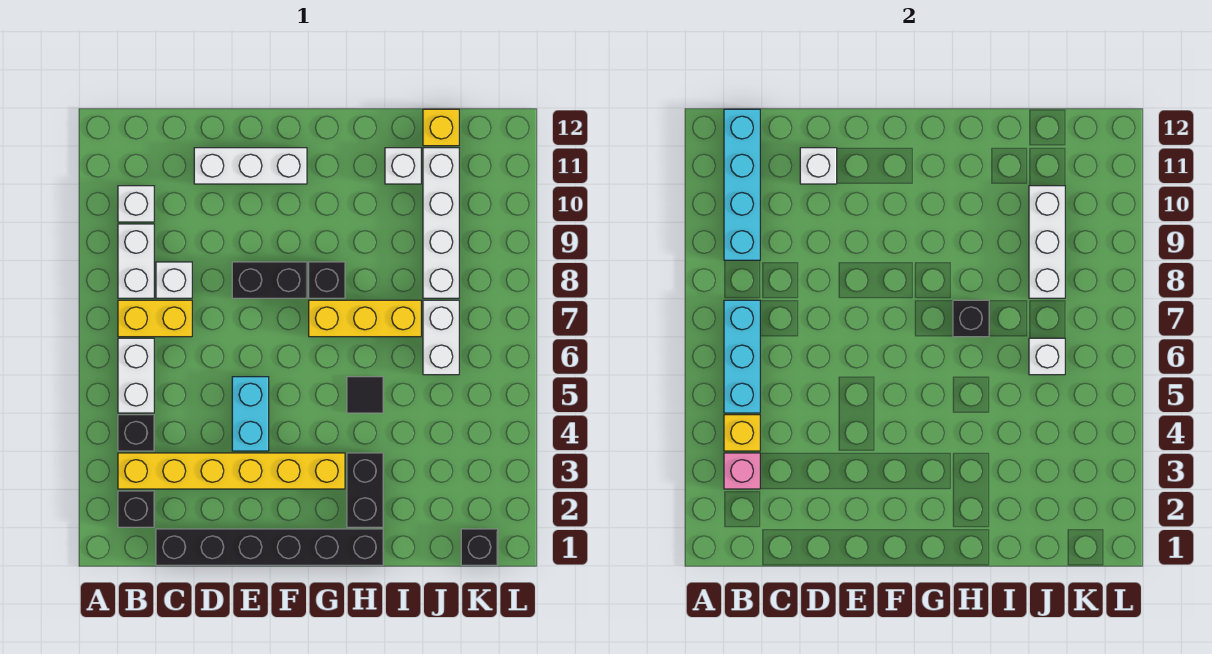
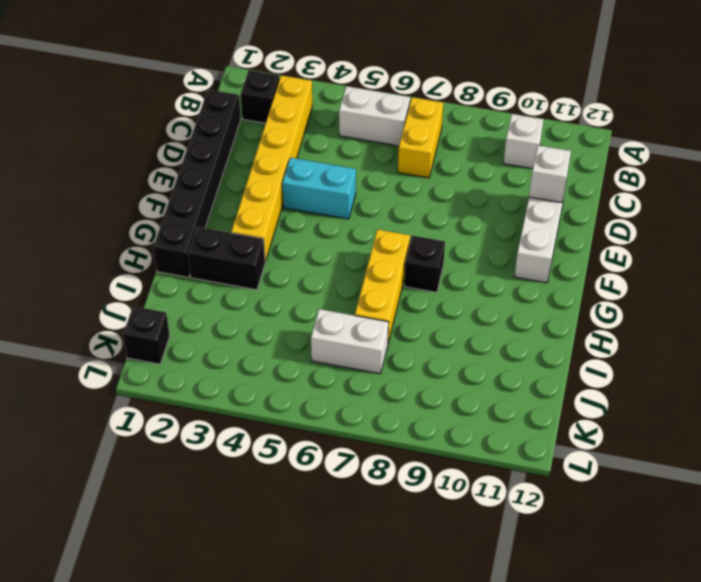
none -> black 1x1 brick [118,415,154,451]
none -> white 1x2 brick [118,224,154,298]
none -> white 1x1 brick [156,262,192,298]

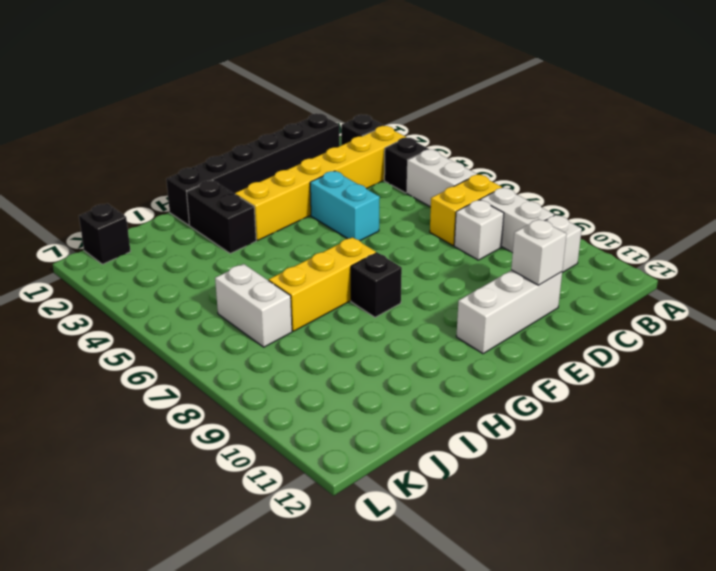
none -> black 1x2 brick [232,262,307,298]
none -> black 1x1 tile [347,377,383,413]
none -> white 1x1 brick [385,148,421,184]

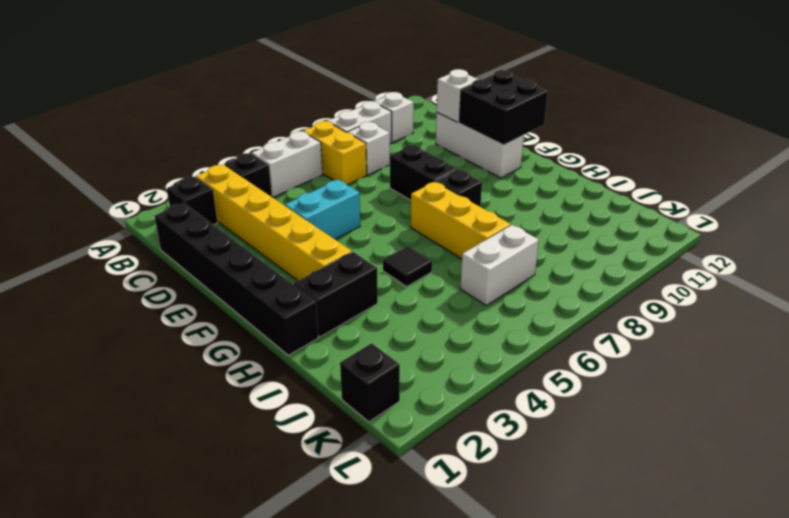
black 2x2 brick [458,70,548,145] -> none
none -> white 1x1 brick [385,148,421,184]
none -> white 1x4 brick [423,148,459,298]
none -> yellow 1x1 brick [423,109,459,146]

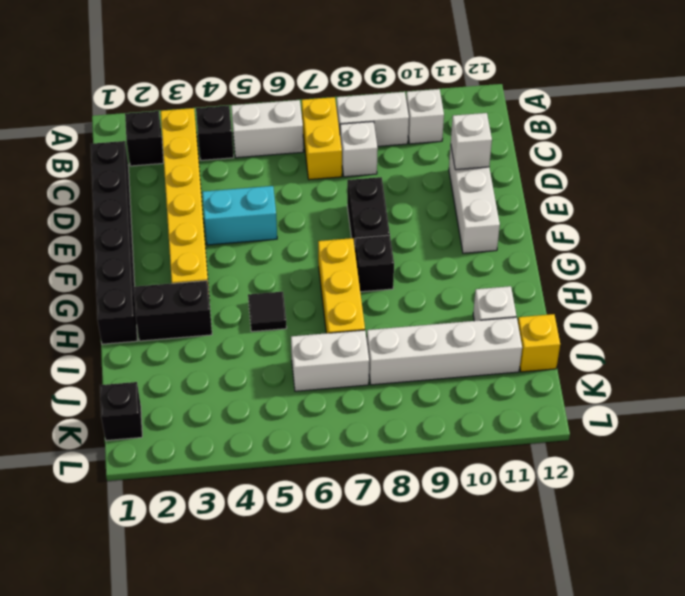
none -> pink 1x1 brick [724,453,760,489]
none -> yellow 1x1 brick [724,415,760,451]
none -> cyan 1x3 brick [724,300,760,413]

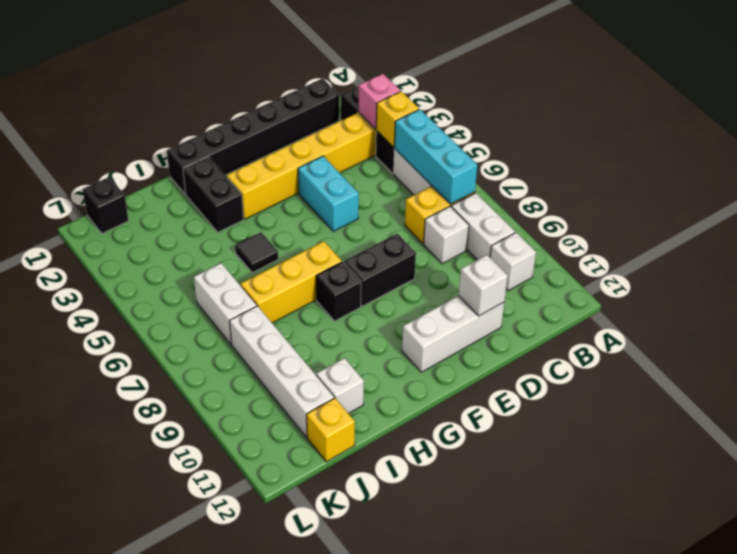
none -> cyan 1x4 brick [724,109,760,260]
none -> black 1x1 brick [953,300,989,337]
none -> white 1x1 brick [1029,338,1065,375]

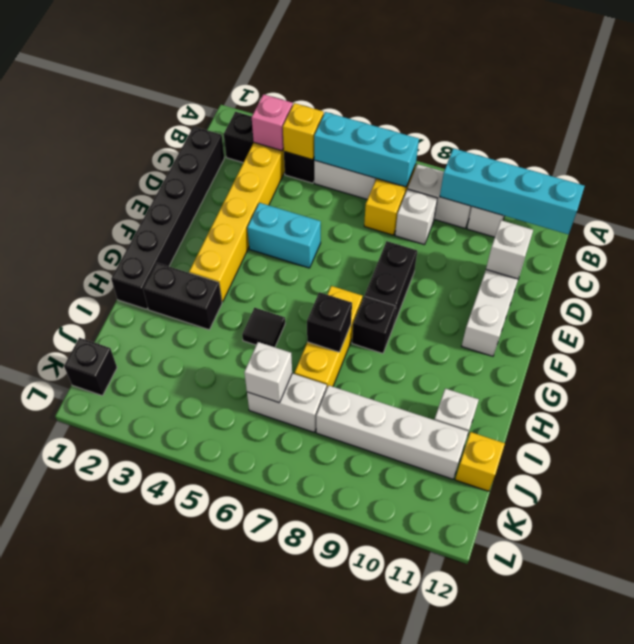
none -> white 1x3 brick [1029,186,1065,298]

